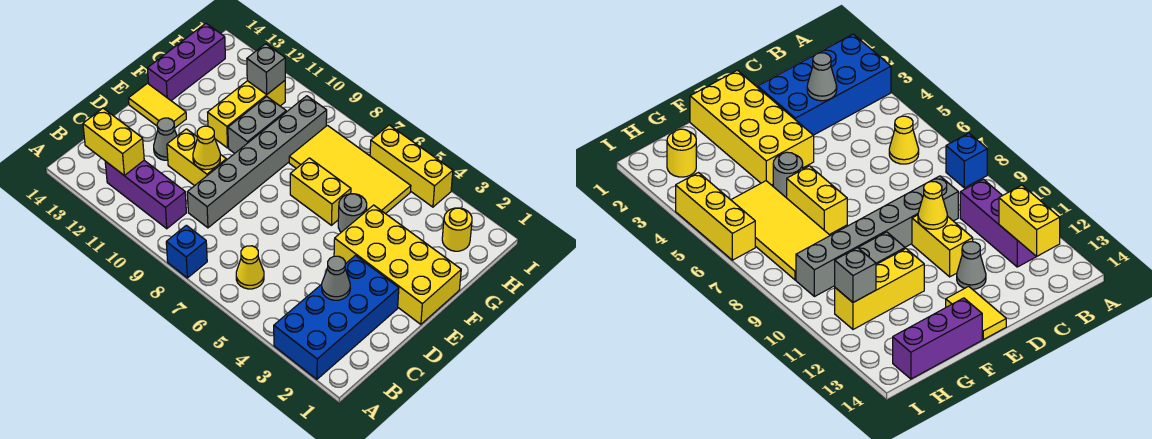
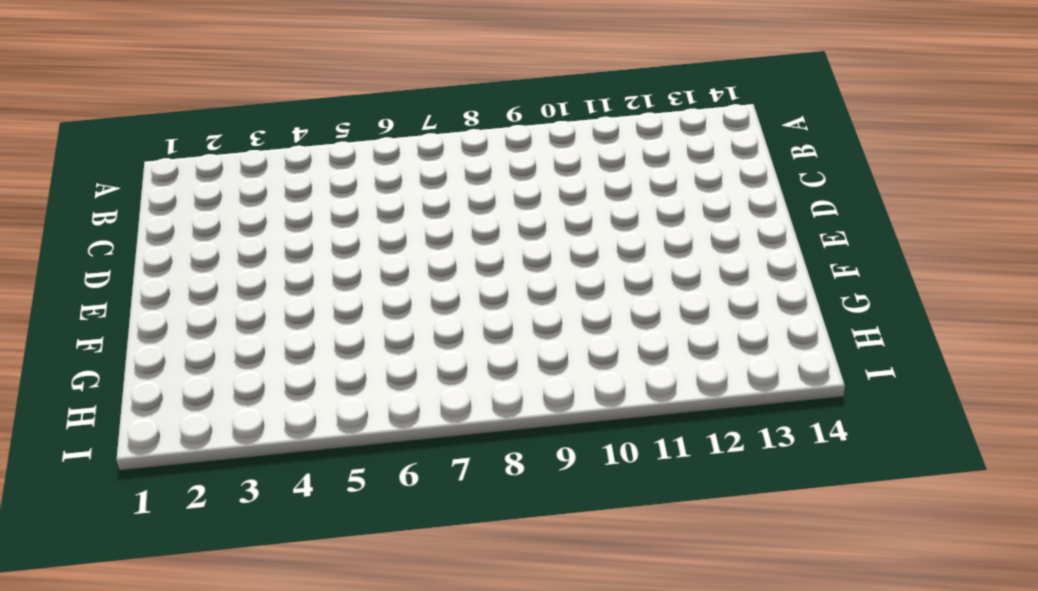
none -> blue 2x4 brick [274,256,399,379]
none -> blue 1x1 brick [166,225,207,278]
none -> yellow 1x1 cone [236,246,264,289]

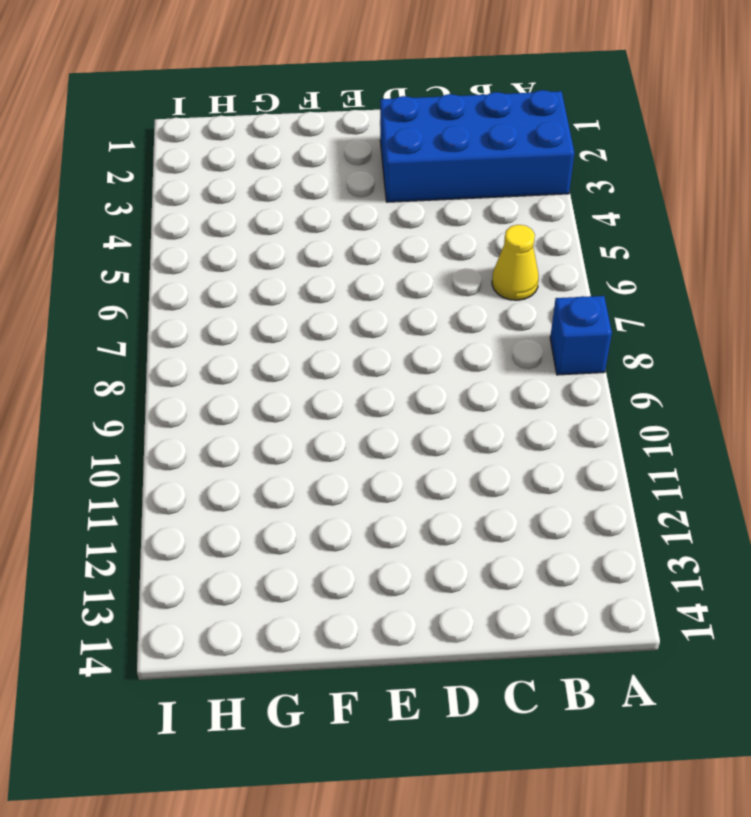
none -> purple 1x3 brick [105,160,186,229]
none -> grey 1x6 brick [187,96,327,228]
none -> yellow 1x2 brick [167,129,226,186]

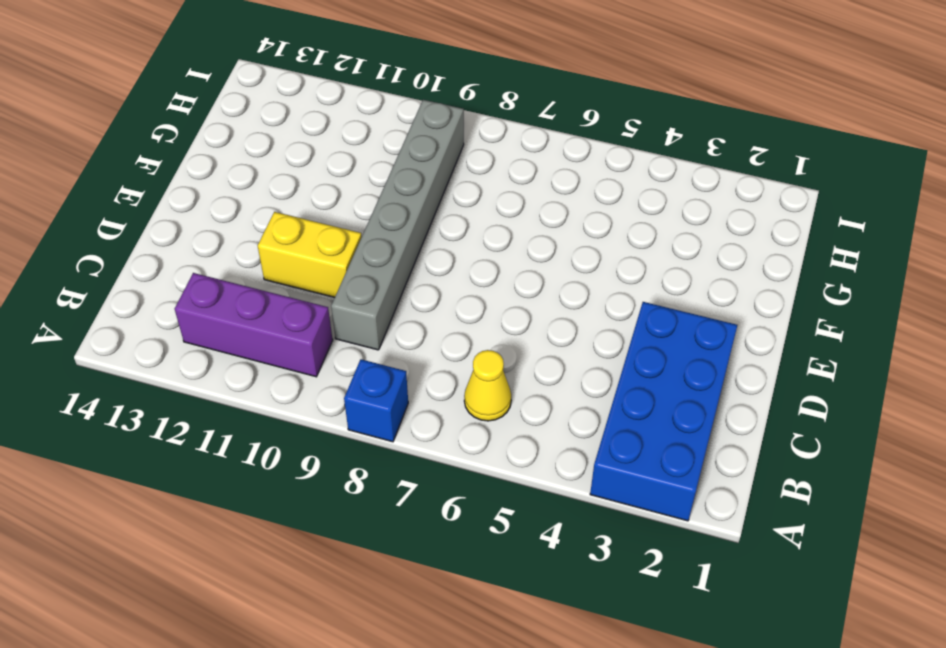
none -> grey 1x1 cone [154,118,177,160]
none -> yellow 2x4 brick [334,205,461,324]
none -> yellow 1x2 tile [128,83,186,128]

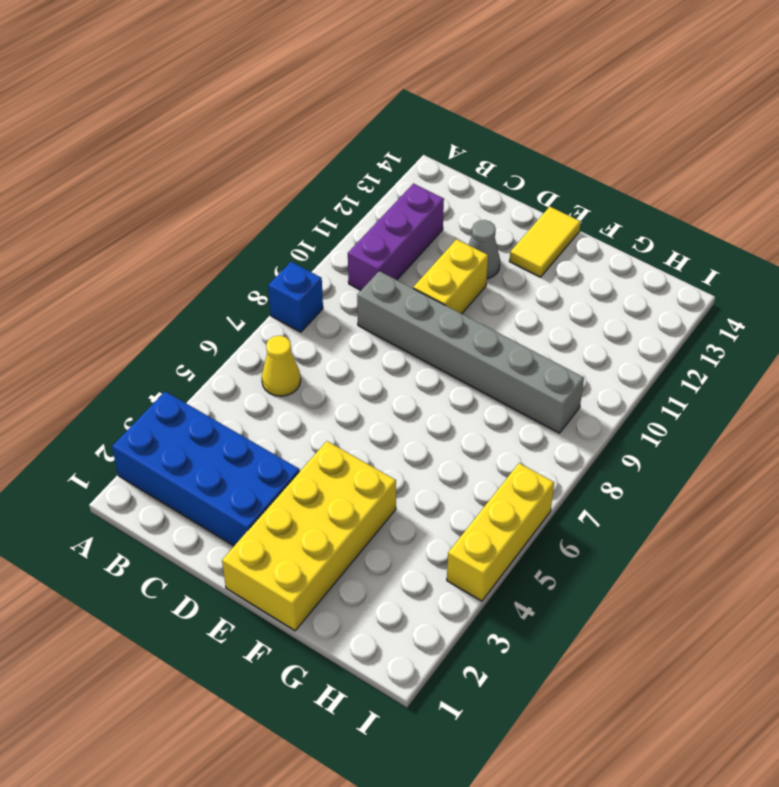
none -> grey 1x1 round brick [338,194,367,232]
none -> yellow 1x2 brick [290,158,351,225]
none -> grey 1x2 brick [228,97,286,153]

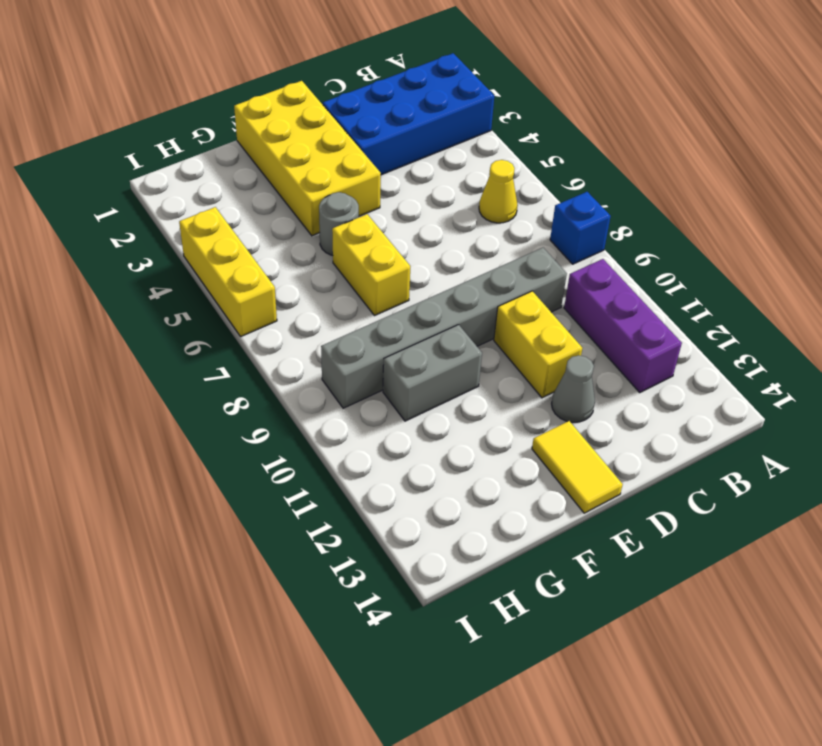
none -> yellow 1x3 brick [208,81,285,148]
none -> purple 1x3 brick [148,23,225,101]
none -> yellow 2x4 tile [289,125,411,214]

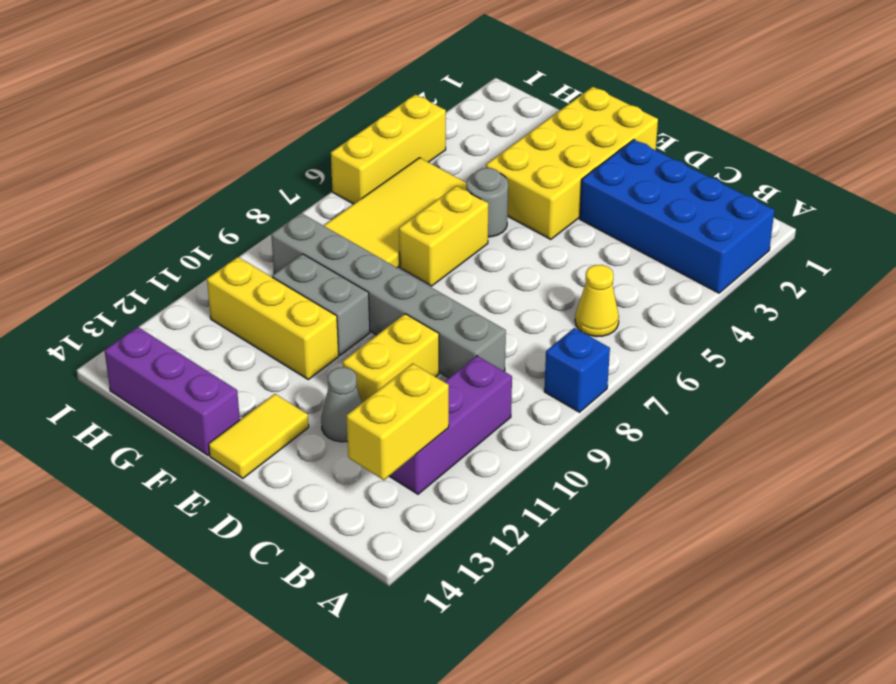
none -> yellow 1x1 round brick [442,208,472,251]
none -> grey 1x1 cone [322,256,350,300]
none -> yellow 1x1 cone [193,126,220,170]

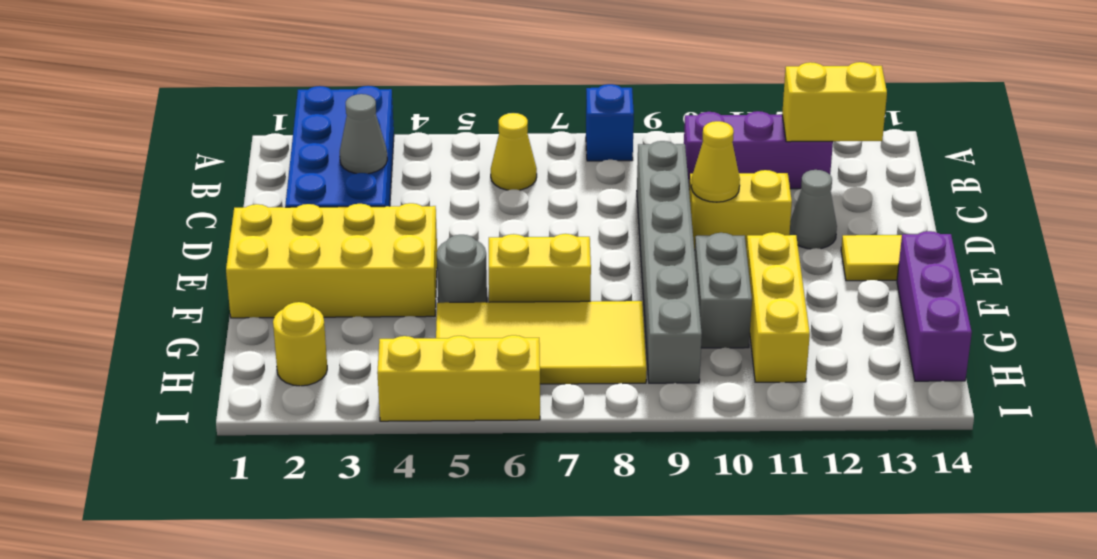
none -> grey 1x1 brick [247,44,285,95]

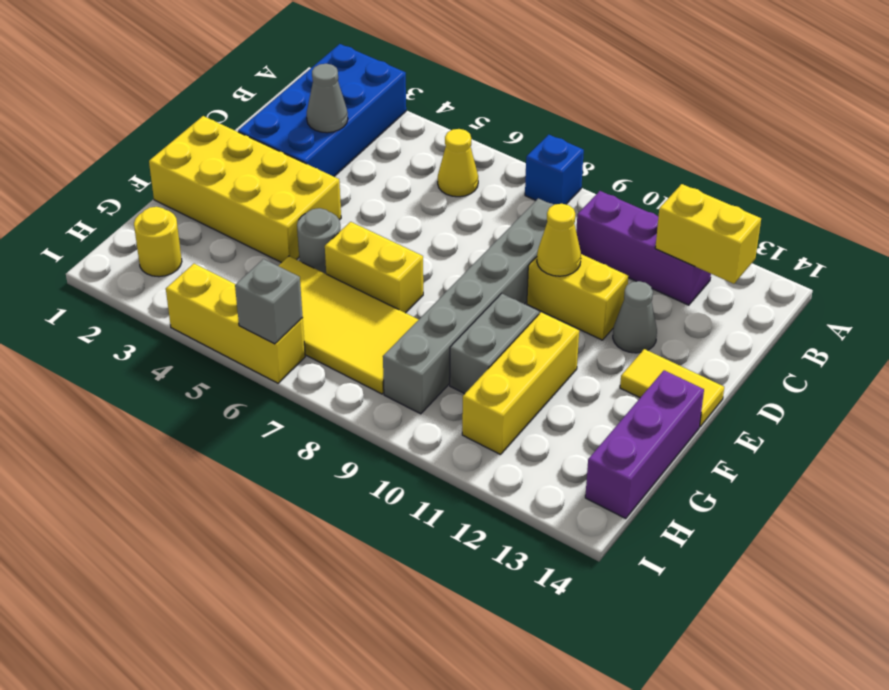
grey 1x1 brick [235,259,303,344] -> grey 1x1 brick moved to [247,44,285,95]

